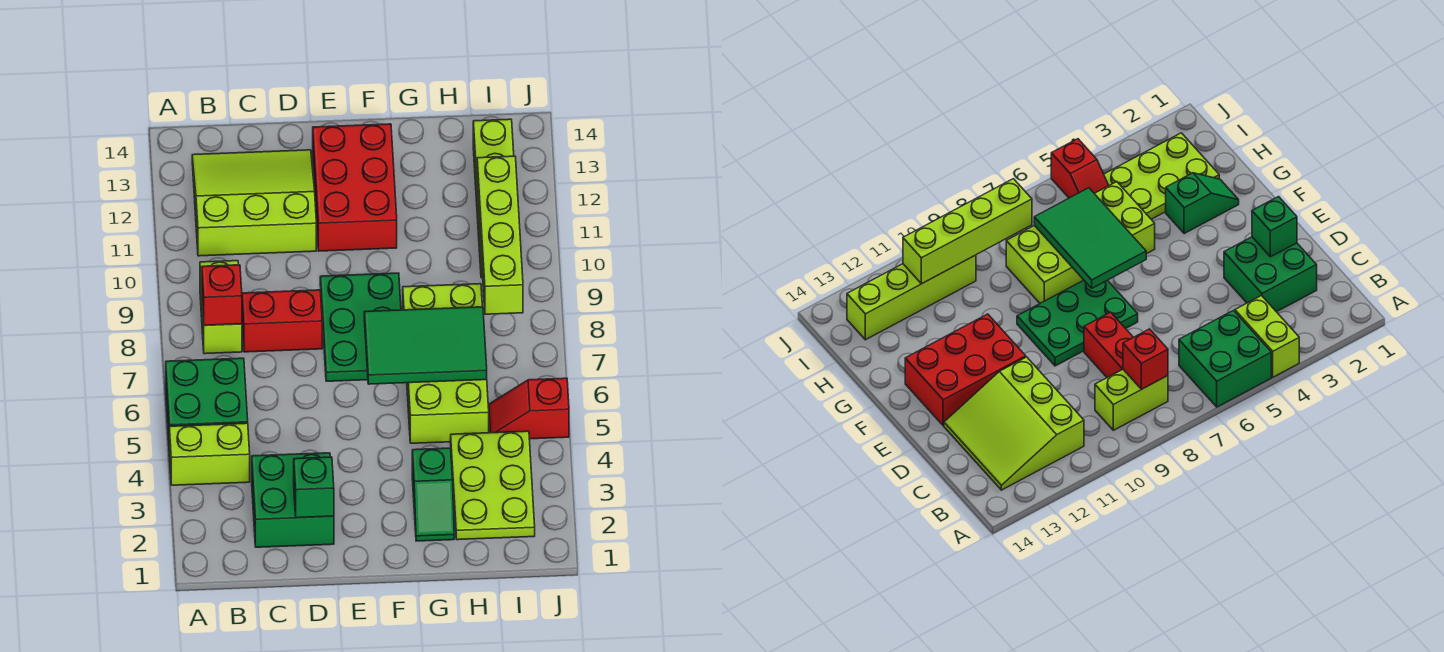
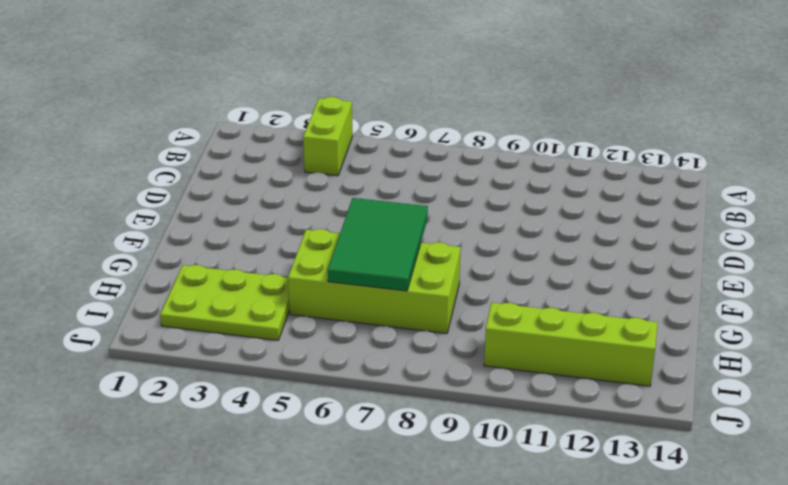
none -> green 2x2 brick [166,358,248,439]
none -> lime 1x2 brick [200,261,242,354]
none -> lime 3x3 slope [192,150,316,256]

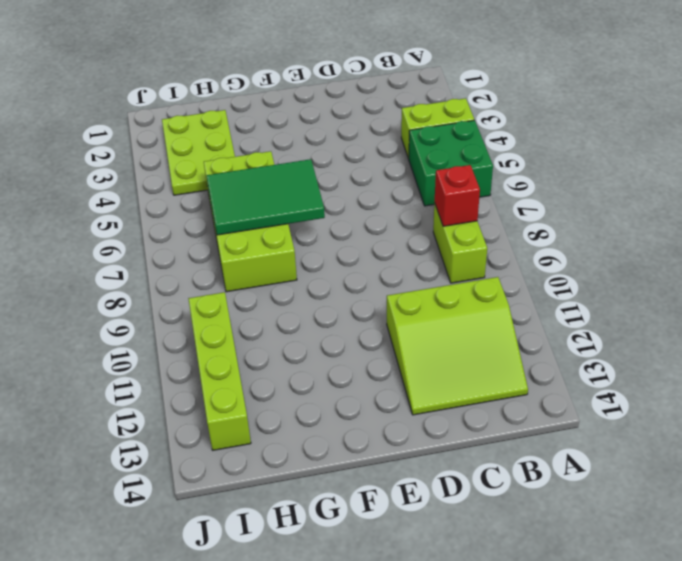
none -> green 2x2 brick [252,453,334,547]
none -> red 1x2 brick [242,290,322,352]
none -> green 2x3 plate [320,273,401,381]

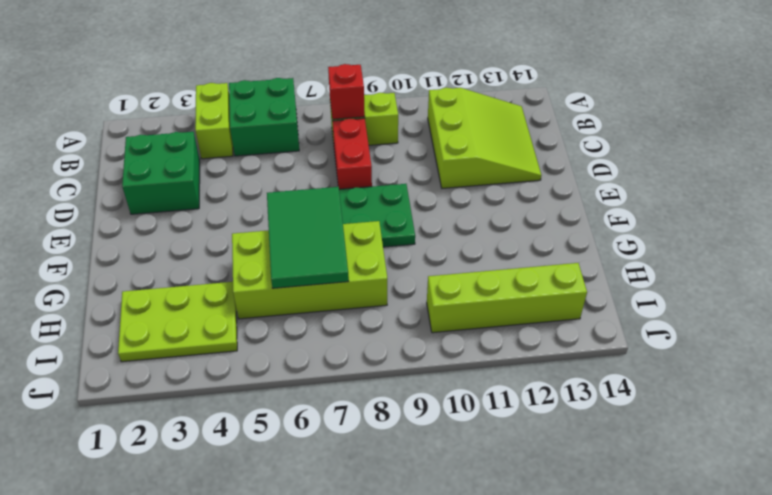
none -> red 2x3 brick [313,124,397,251]
none -> green 1x2 slope [412,448,454,541]
none -> red 1x2 slope [489,378,569,439]

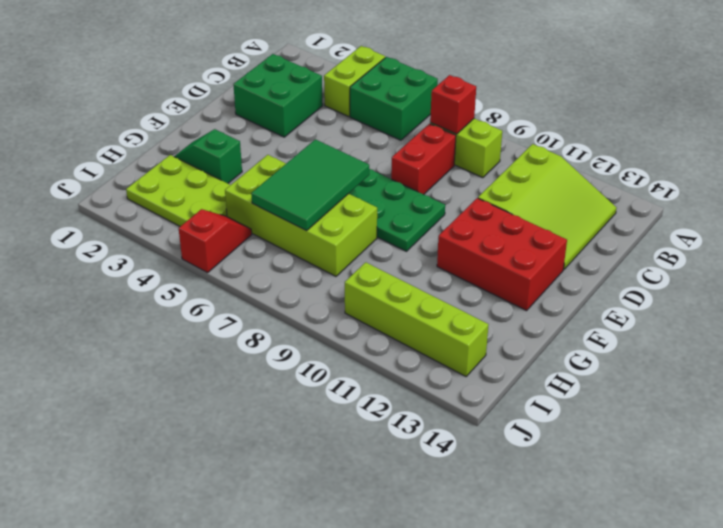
none -> green 1x1 brick [294,457,334,518]
none -> lime 1x4 brick [477,156,523,314]

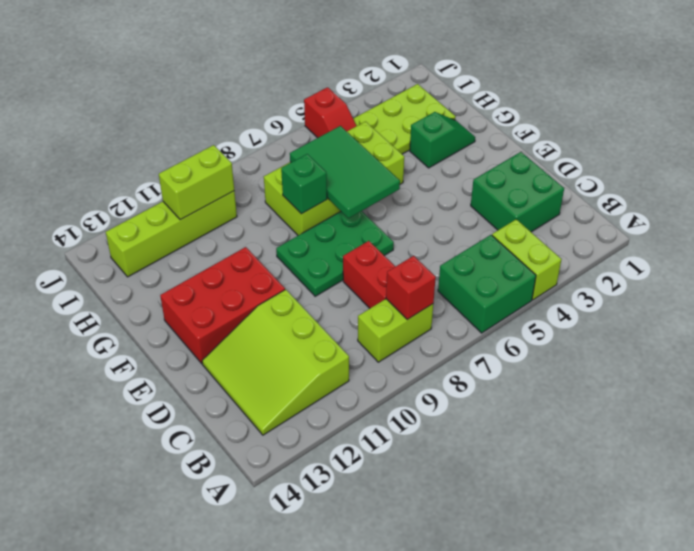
green 1x1 brick [281,154,327,214] -> green 1x1 brick moved to [294,457,334,518]
lime 1x2 brick [159,145,234,220] -> lime 1x4 brick [477,156,523,314]

